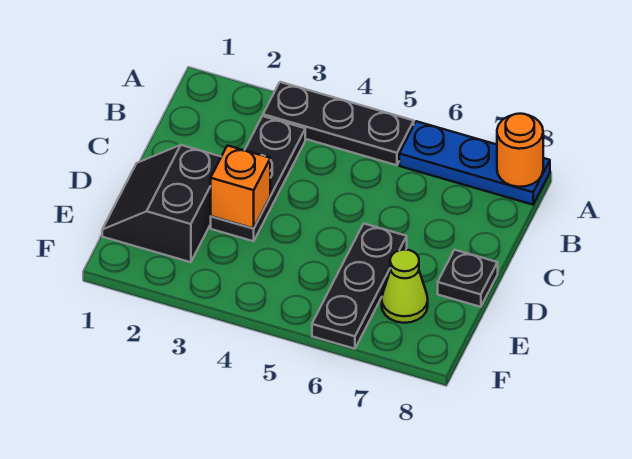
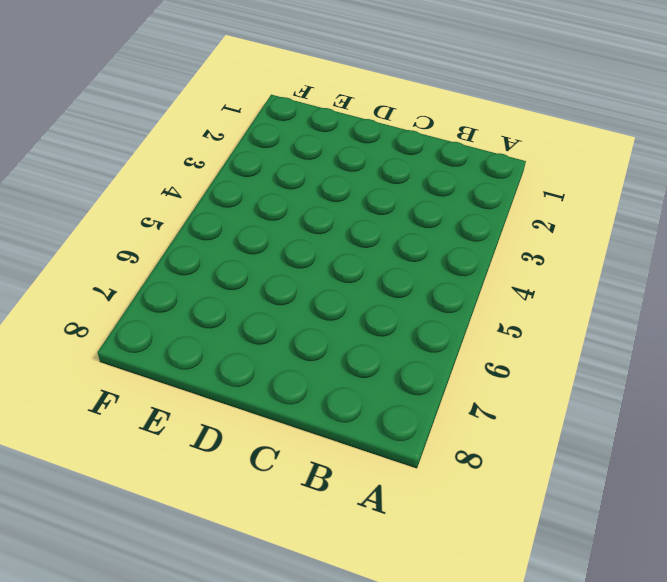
none -> black 1x3 plate [263,82,414,165]
none -> blue 1x3 plate [399,121,550,205]

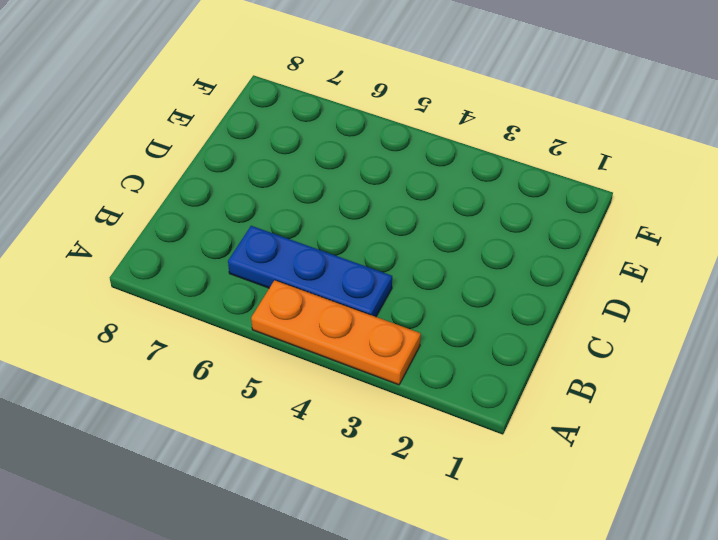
orange 1x3 plate [251,280,421,385] -> black 1x3 plate [263,82,414,165]
blue 1x3 plate [228,226,392,317] -> blue 1x3 plate moved to [399,121,550,205]
none -> black 1x3 plate [211,116,305,241]
none -> black 2x2 slope [102,145,221,262]

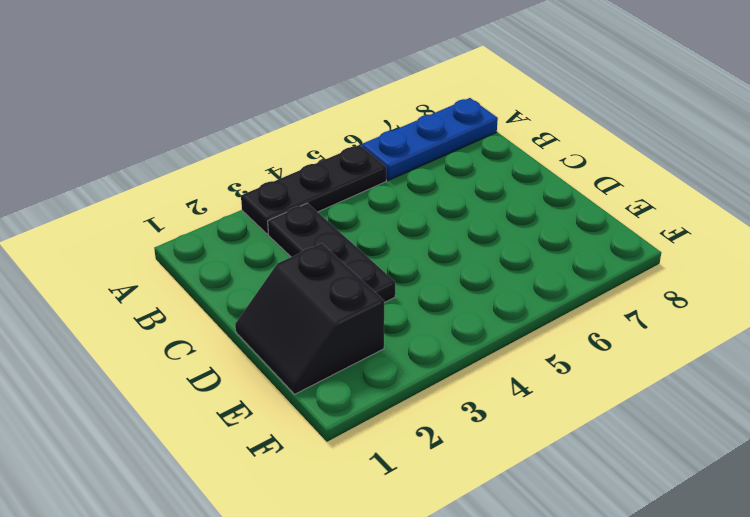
none -> black 1x3 plate [312,224,407,349]
none -> black 1x1 plate [438,250,498,307]

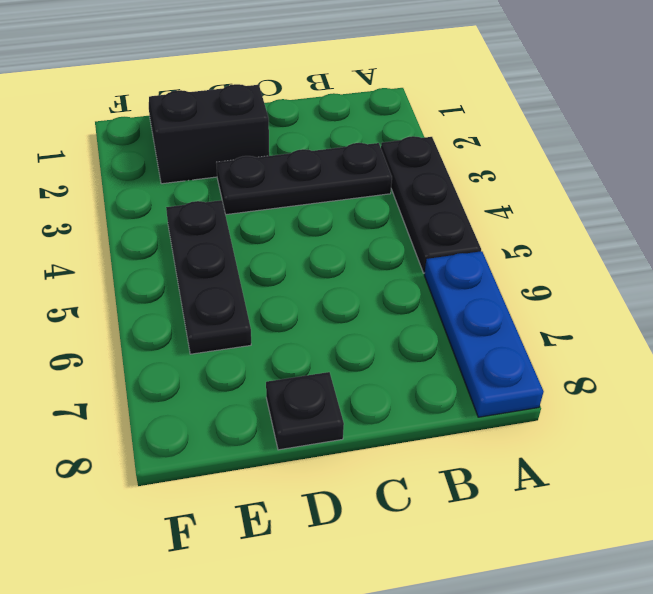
black 1x3 plate [166,200,251,354] -> black 1x3 plate turned to [312,224,407,349]
none -> lime 1x1 cone [382,250,428,323]
none -> orange 1x1 round brick [497,114,543,187]

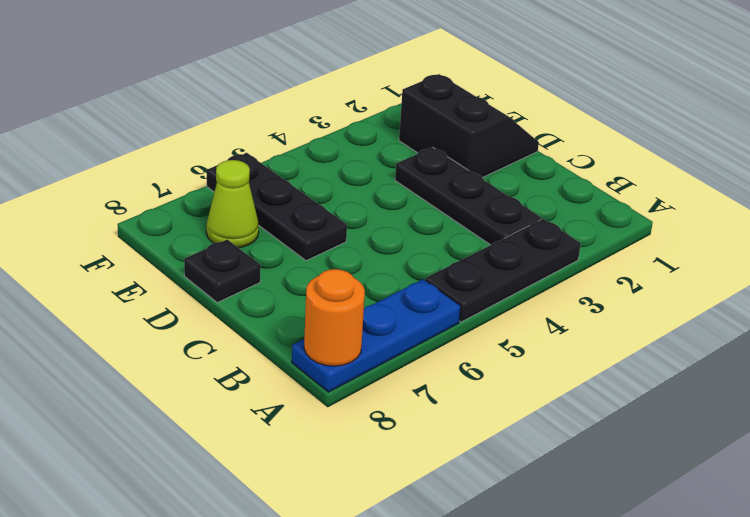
none -> orange 1x1 brick [211,146,270,228]

